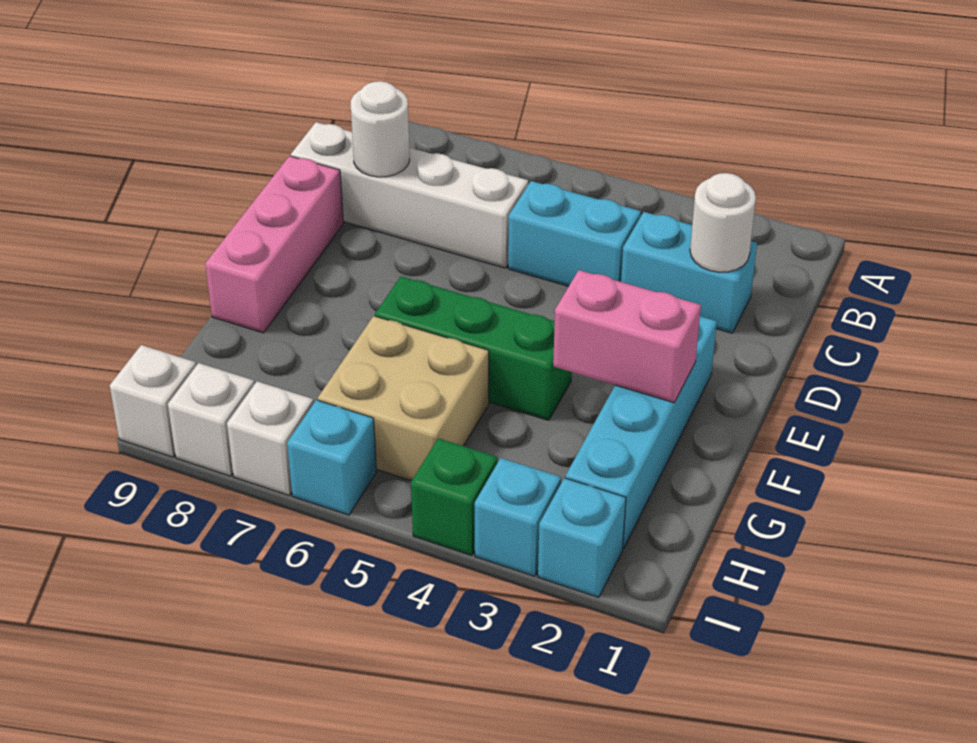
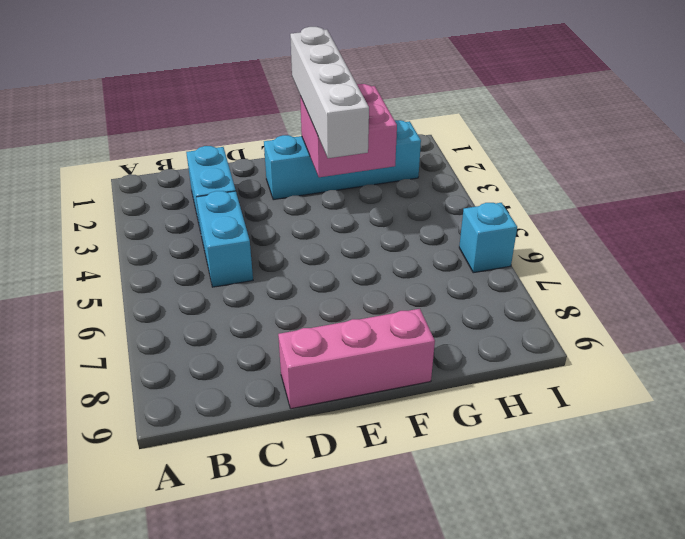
white 1x4 brick [290,27,369,158] -> white 1x4 brick moved to [291,122,528,268]
pink 2x2 brick [300,84,397,177] -> pink 1x2 brick [553,270,701,403]
none -> green 1x3 brick [375,276,572,420]
none -> tan 2x2 brick [318,316,489,481]
none -> cyan 1x1 brick [538,478,626,597]

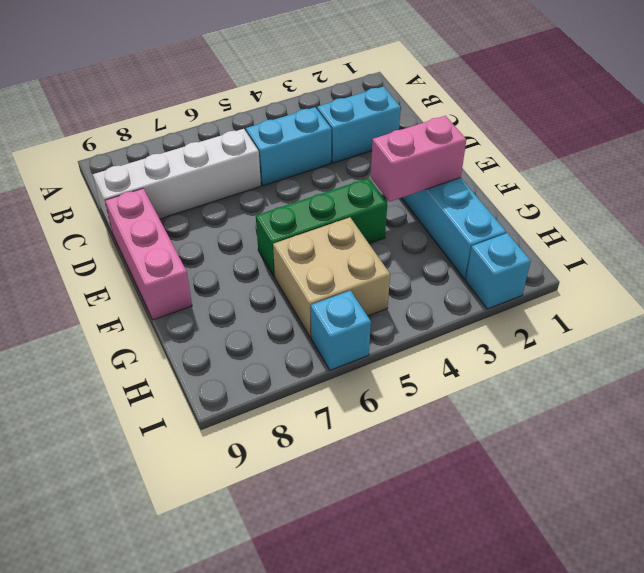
none -> cyan 1x1 brick [475,458,561,576]
none -> green 1x1 brick [411,438,498,556]
none -> white 1x1 brick [227,381,314,495]

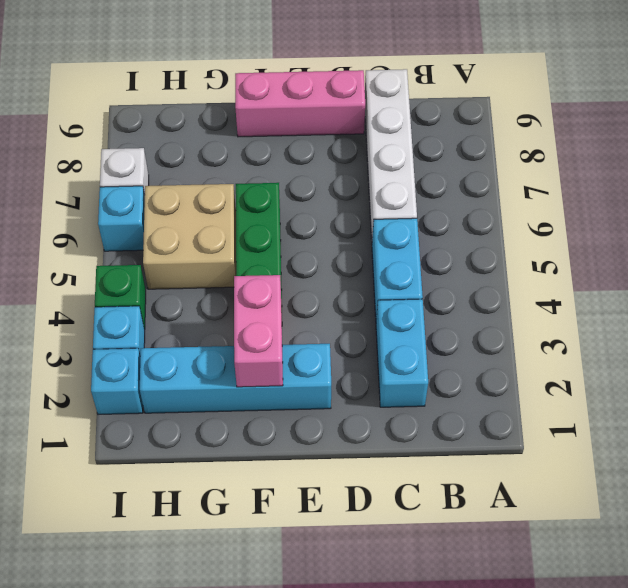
none -> white 1x1 brick [168,363,254,476]
none -> white 1x1 brick [110,345,196,457]
none -> white 1x1 round brick [690,173,756,272]

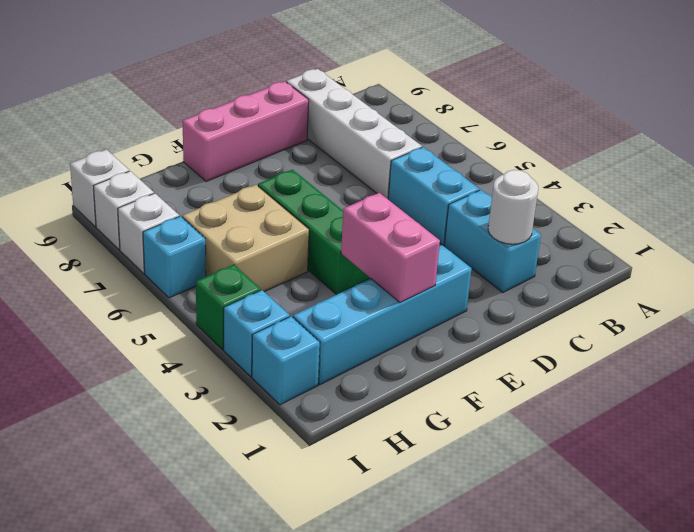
none -> white 1x1 round brick [350,81,410,177]

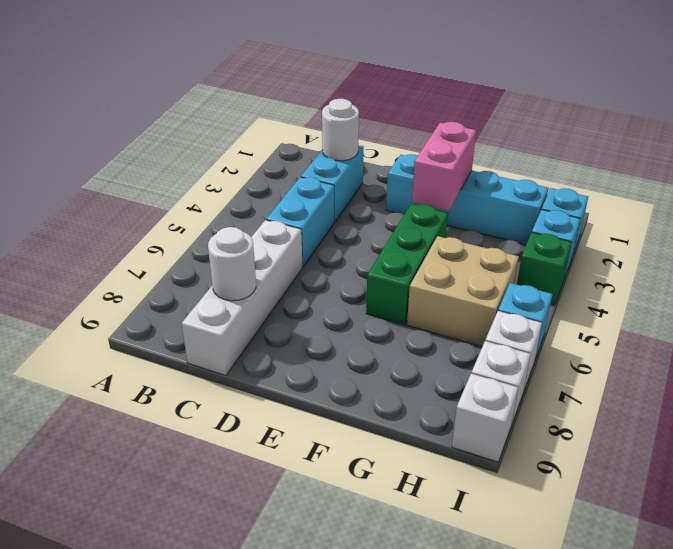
none -> pink 1x3 brick [205,156,343,333]

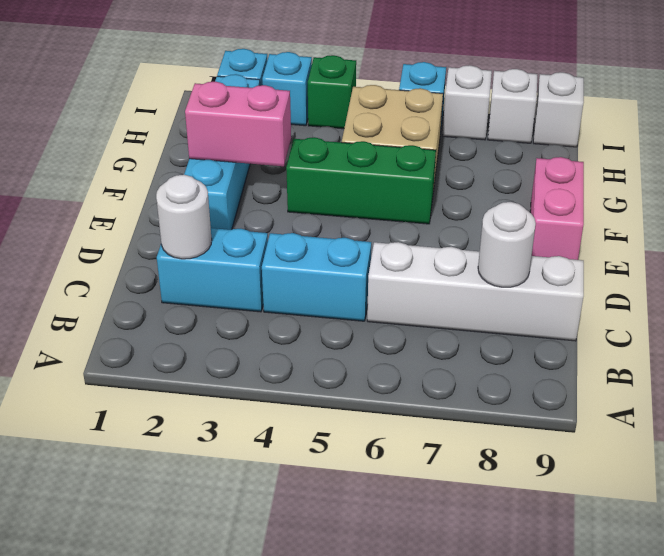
pink 1x2 brick [530,157,584,260] -> pink 1x3 brick [205,156,343,333]

